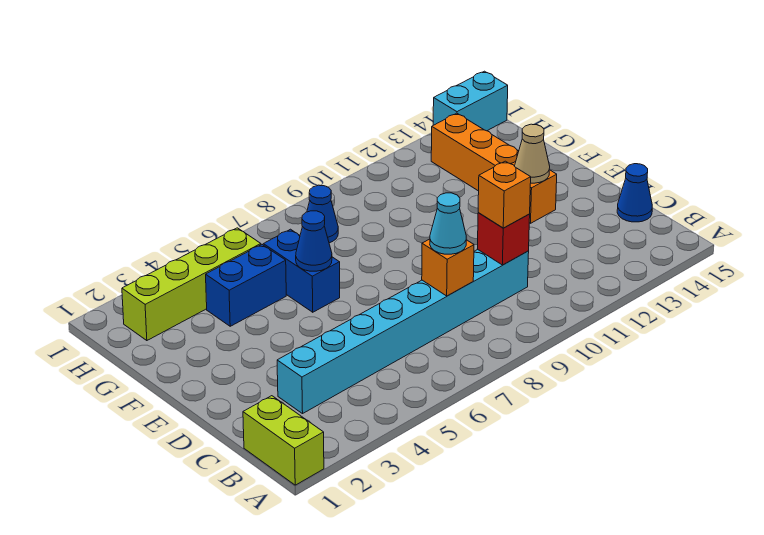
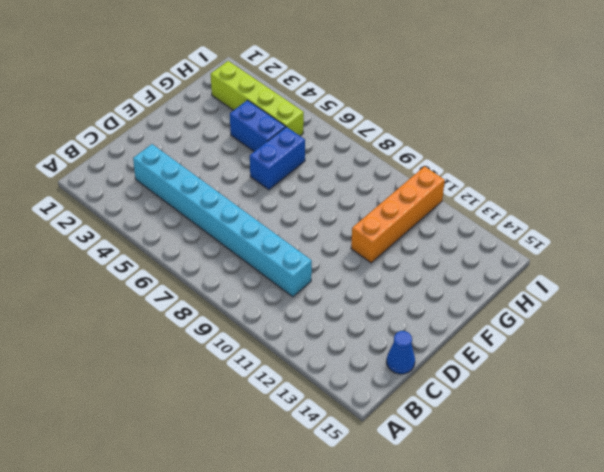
orange 1x4 brick [351,166,445,263] -> orange 1x4 brick moved to [431,113,557,223]
none -> lime 1x2 brick [243,396,324,485]
none -> blue 1x1 cone [307,185,338,243]
none -> cyan 1x2 brick [433,71,508,131]

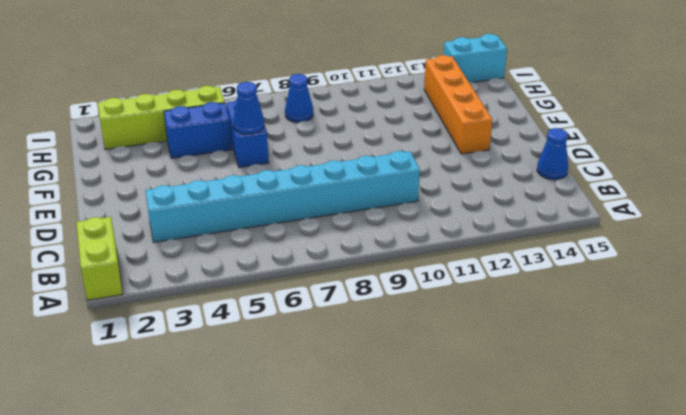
none -> orange 1x1 brick [422,239,474,296]
none -> red 1x1 brick [478,213,530,265]
none -> tan 1x1 cone [515,124,550,183]

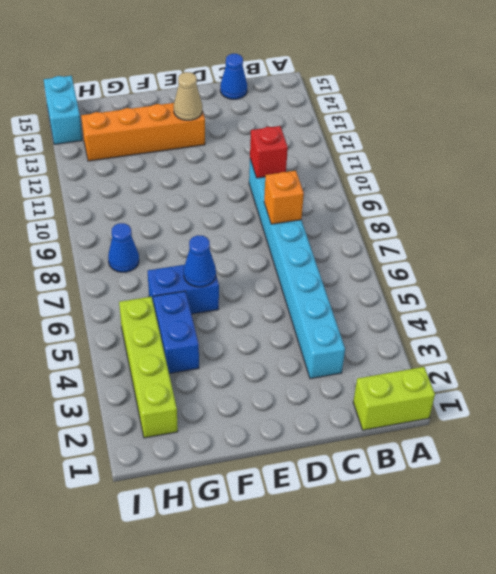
none -> cyan 1x1 cone [430,193,466,254]
none -> orange 1x1 brick [478,161,531,228]

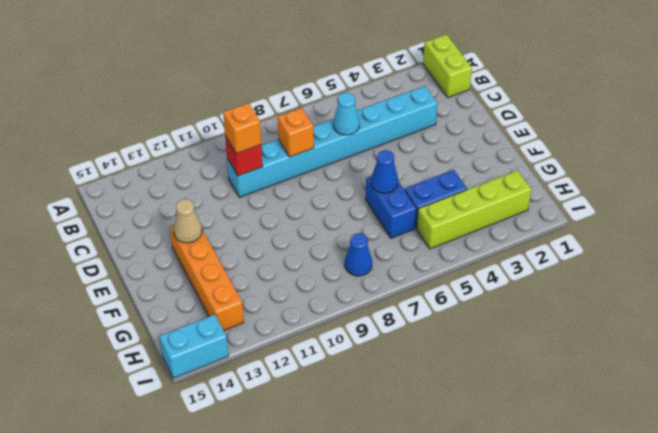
cyan 1x1 cone [333,92,359,135] -> cyan 1x1 cone moved to [430,193,466,254]
none -> blue 1x1 cone [617,164,652,222]

